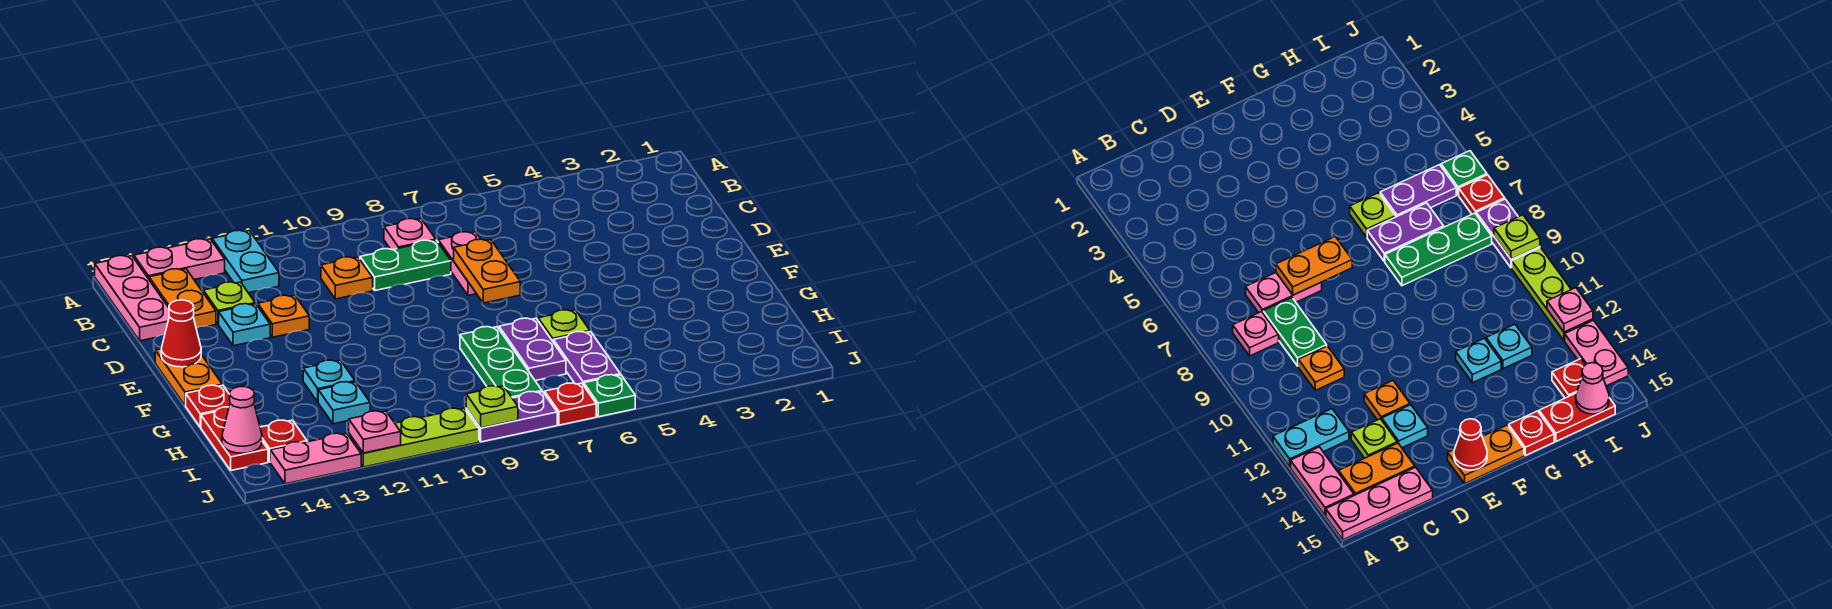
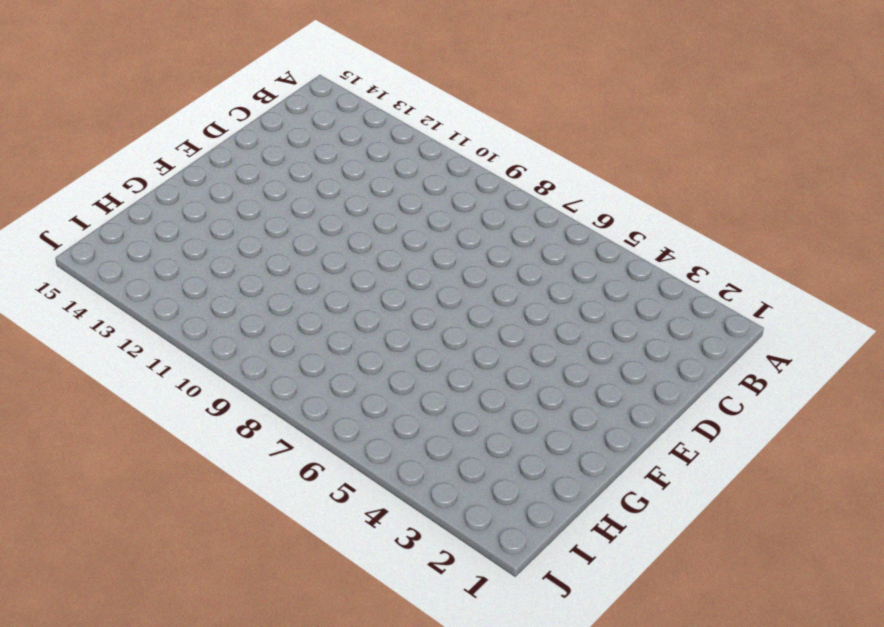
none -> cyan 1x2 plate [212,230,279,293]
none -> pink 1x2 plate [134,239,225,279]
none -> pink 1x3 plate [95,256,169,341]
none -> pink 1x1 plate [384,219,436,250]

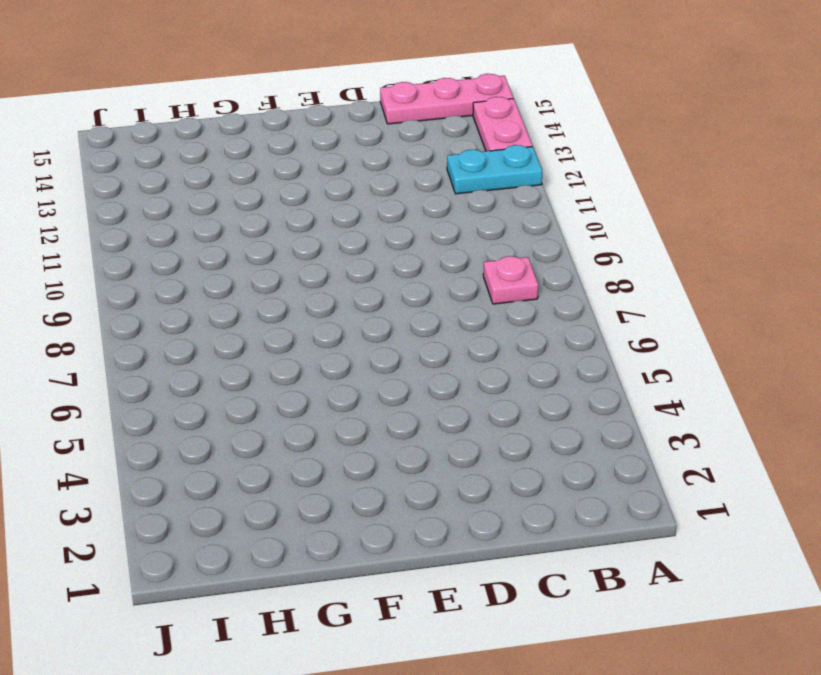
none -> orange 1x2 plate [149,269,216,328]
none -> pink 1x2 plate [438,232,480,295]
none -> green 1x2 plate [360,240,451,290]
none -> orange 1x1 plate [321,257,373,299]

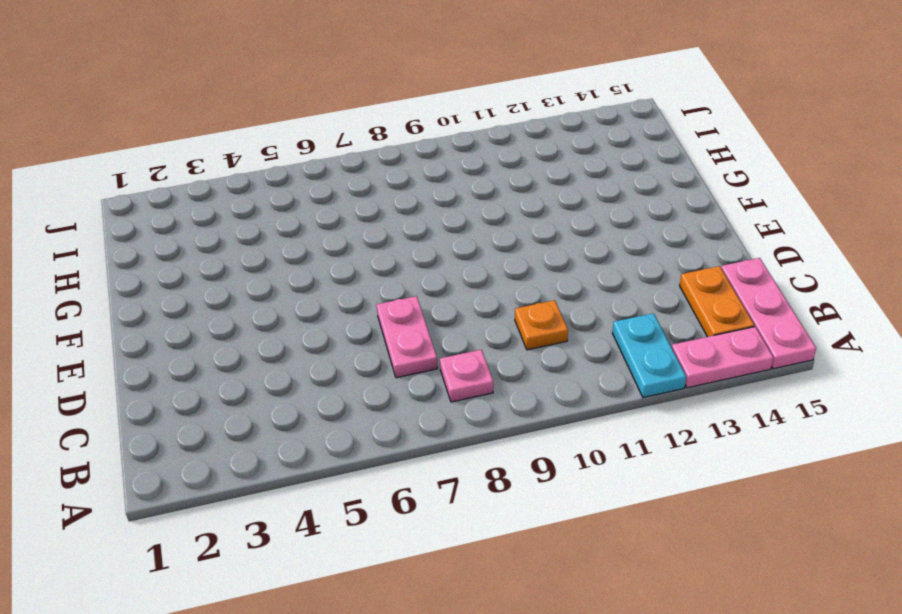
none -> green 1x2 plate [360,240,451,290]
none -> lime 1x1 plate [203,282,255,324]
none -> orange 1x1 plate [258,295,309,337]
none -> cyan 1x1 plate [219,304,270,346]

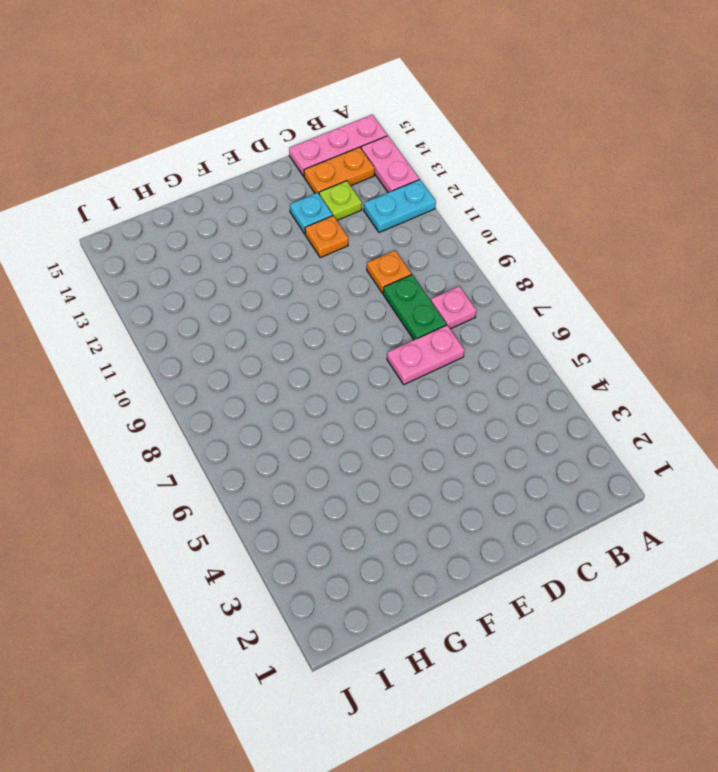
none -> orange 1x2 plate [155,349,222,406]
none -> lime 1x1 plate [538,310,590,341]
none -> purple 1x2 plate [499,318,566,381]
none -> green 1x3 plate [460,327,542,398]

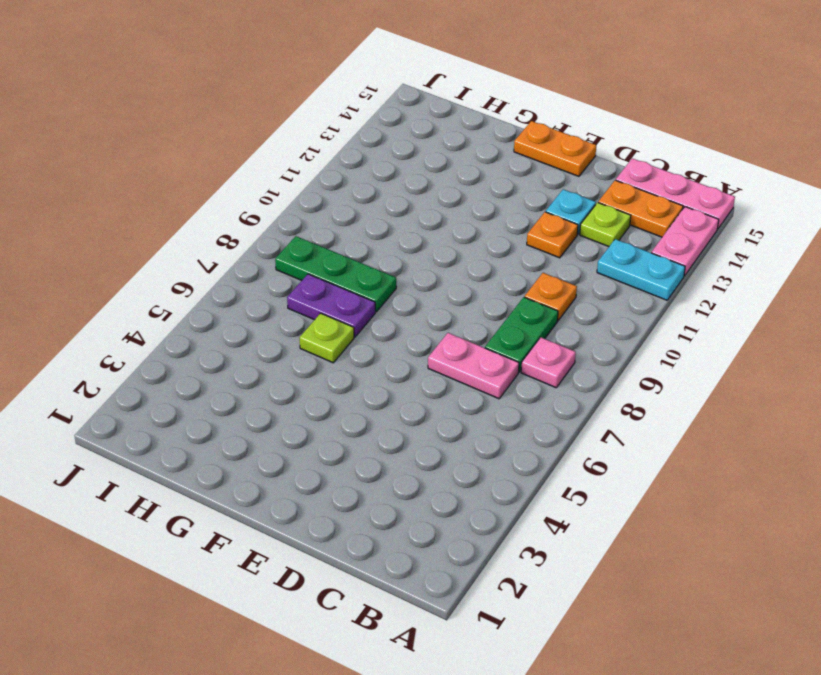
none -> cyan 1x1 plate [303,360,355,402]
none -> red 1x1 plate [186,385,230,427]
none -> purple 1x2 plate [553,332,620,385]
none -> cyan 1x1 plate [318,382,370,424]

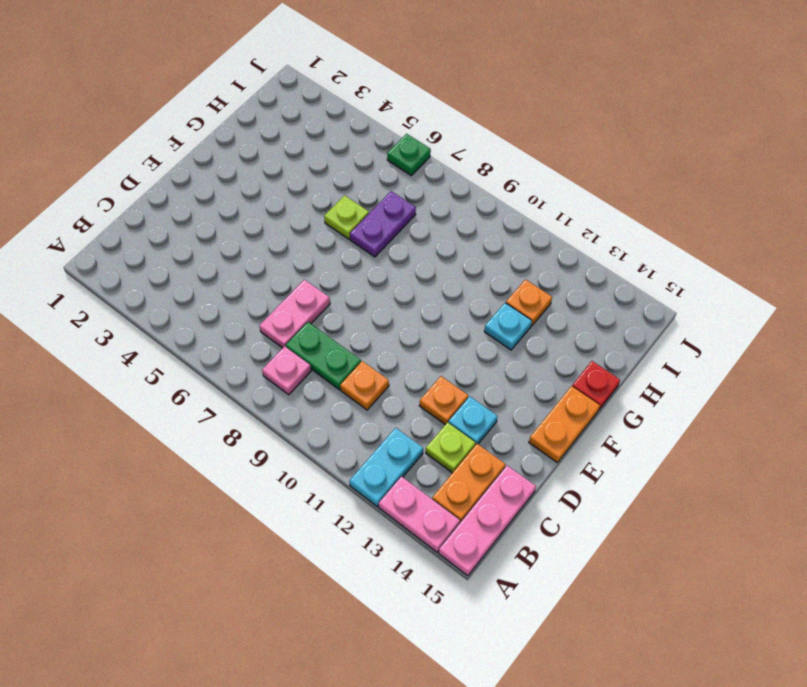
orange 1x1 plate [506,280,552,326] -> cyan 1x1 plate [318,382,370,424]
none -> green 1x3 plate [460,327,542,398]
none -> purple 1x2 plate [553,332,620,385]
none -> red 1x2 plate [201,407,268,470]
none -> red 1x1 plate [260,420,307,462]

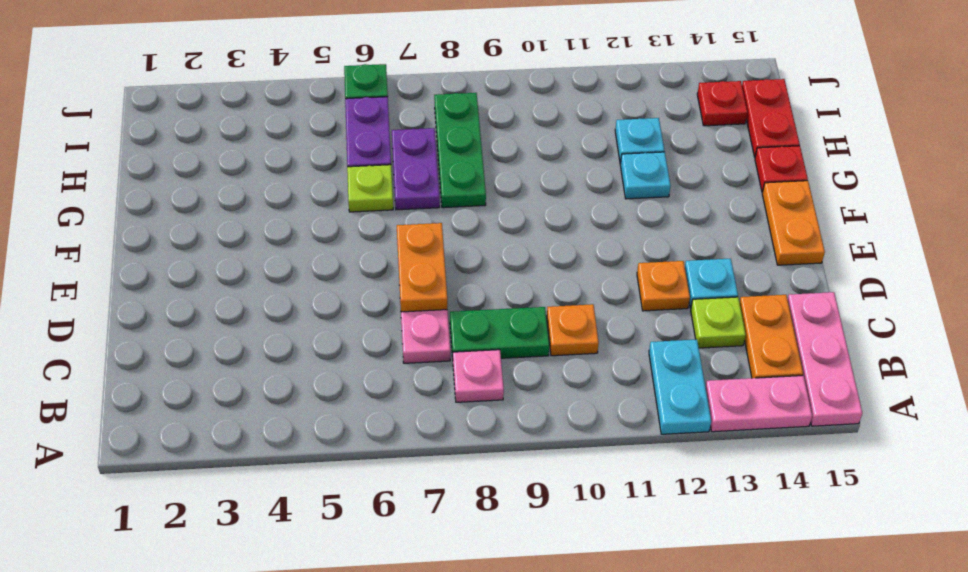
none -> red 1x1 plate [545,383,596,425]
none -> purple 1x2 plate [466,392,557,442]
none -> lime 1x3 plate [349,408,479,467]
none -> pink 1x2 plate [270,433,361,484]

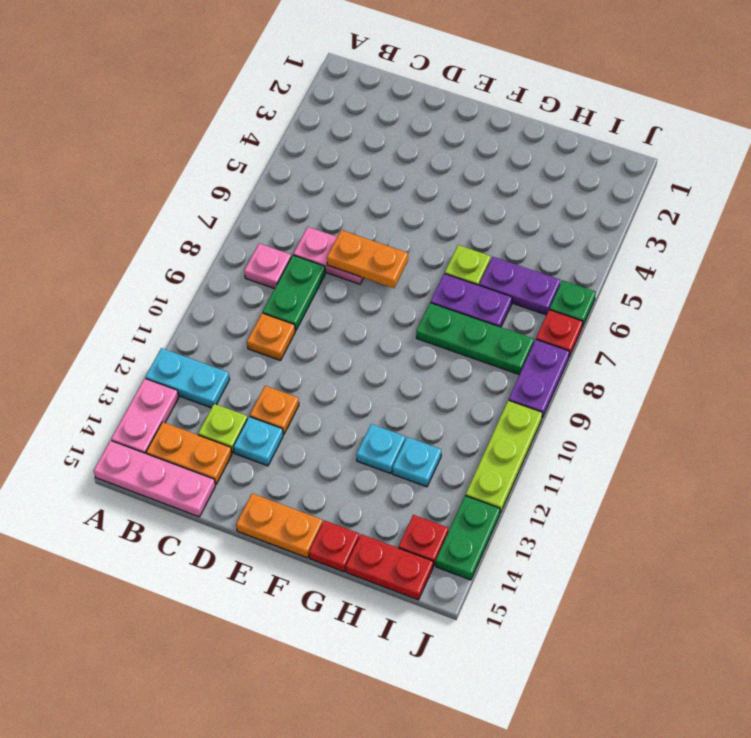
green 1x2 plate [436,496,500,580] -> pink 1x2 plate [270,433,361,484]
none -> red 1x1 cone [161,300,201,367]
none -> pink 1x1 cone [222,387,262,453]
none -> lime 1x1 plate [466,386,518,428]
none -> pink 1x1 plate [349,411,401,453]

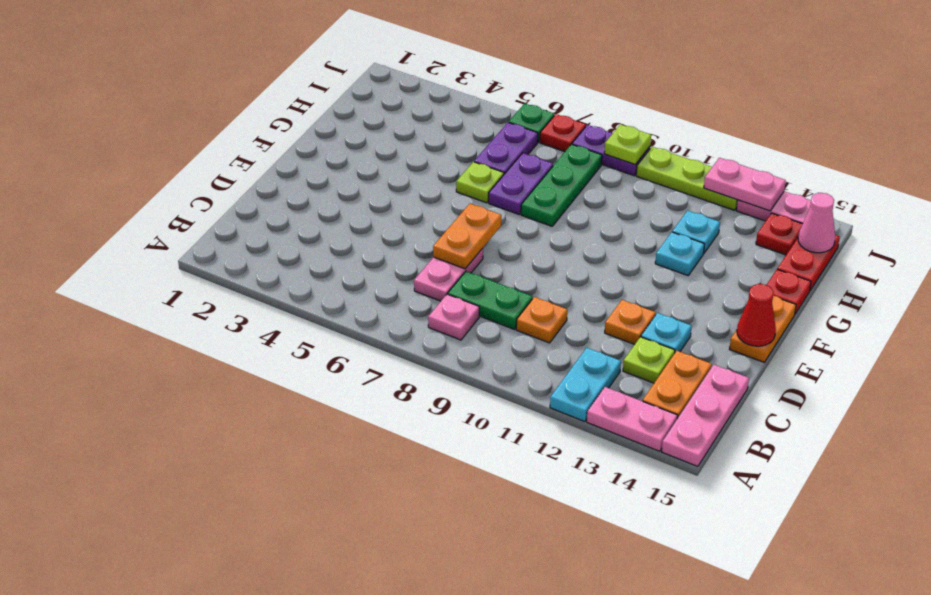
pink 1x2 plate [704,158,786,211] -> pink 1x1 plate [349,411,401,453]

